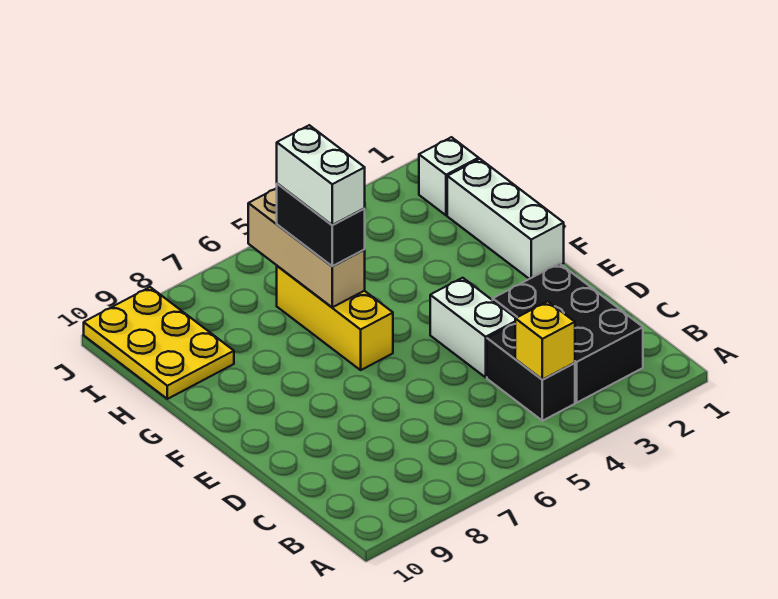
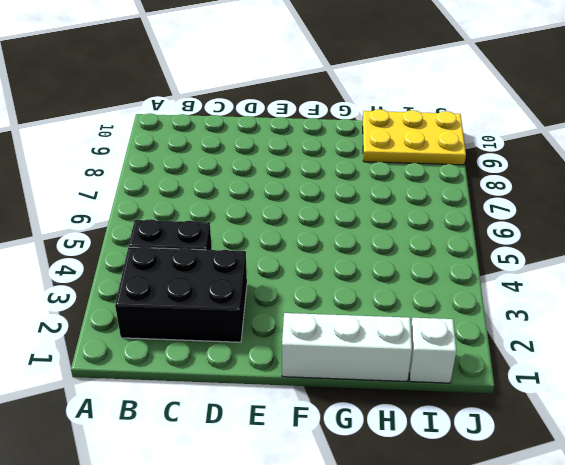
none -> white 1x2 brick [430,278,516,377]
none -> yellow 1x3 brick [277,266,393,370]

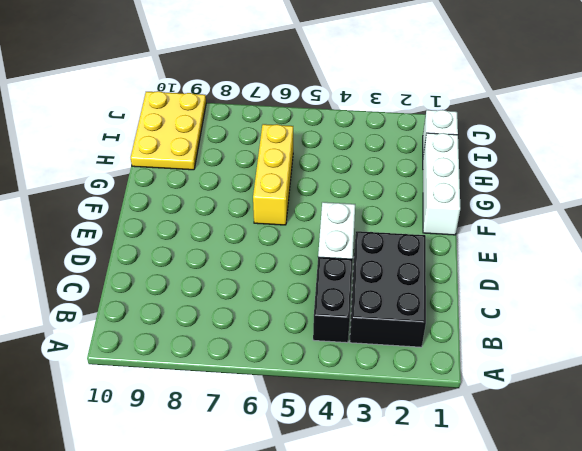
none -> yellow 1x1 brick [515,301,575,380]
none -> tan 1x3 brick [248,188,365,307]

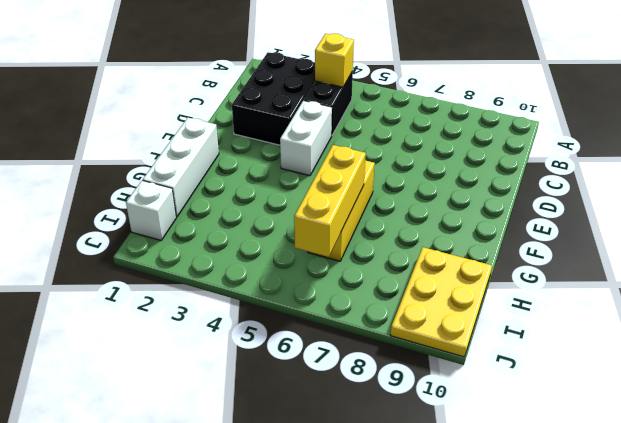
yellow 1x3 brick [294,145,366,257] -> tan 1x3 brick [248,188,365,307]
none -> black 1x2 brick [277,184,365,266]
none -> white 1x2 brick [277,125,365,225]

